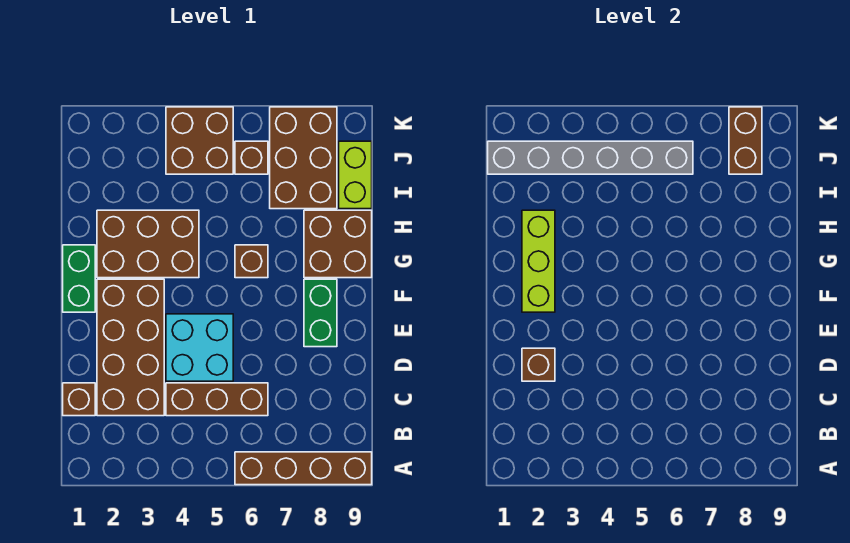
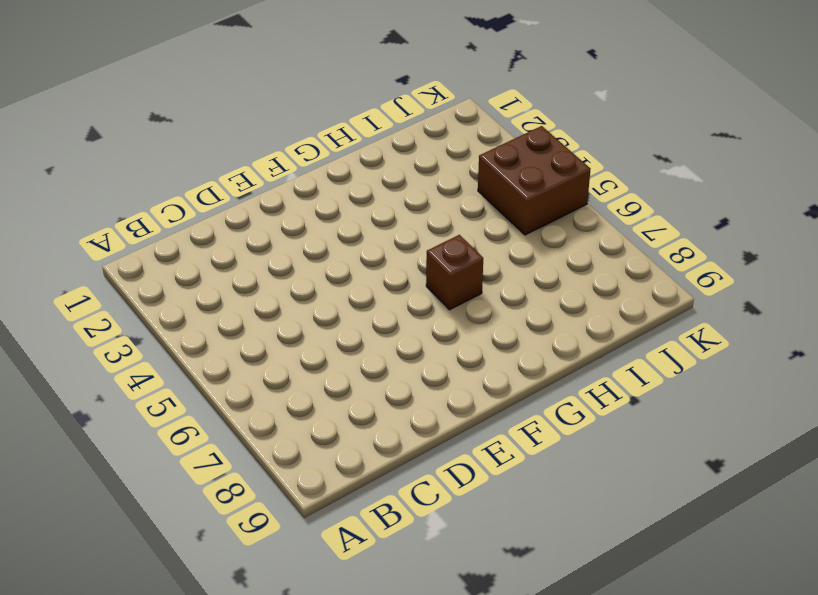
none -> brown 1x4 brick [235,452,372,485]
none -> brown 1x1 brick [63,383,95,416]
none -> brown 2x4 brick [97,279,164,416]

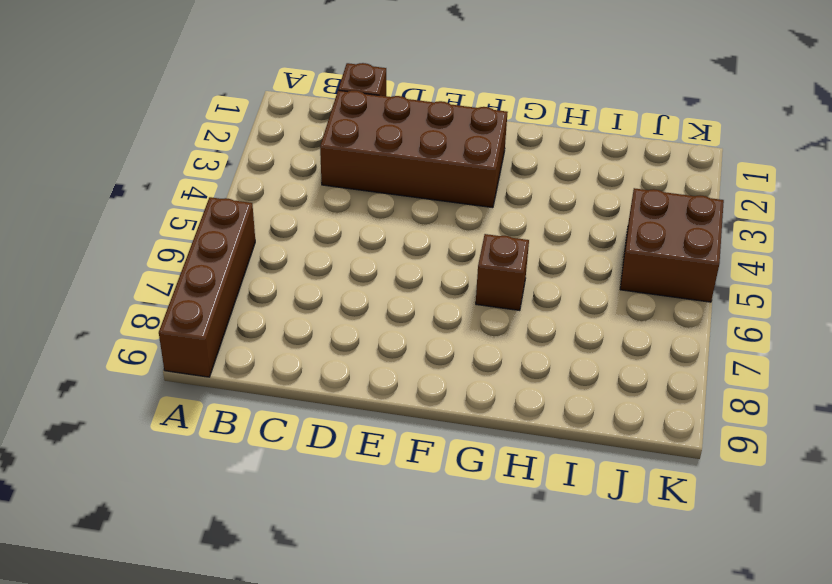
none -> brown 1x3 brick [166,383,268,416]
none -> cyan 2x2 brick [166,314,233,381]
none -> green 1x2 brick [304,279,337,347]

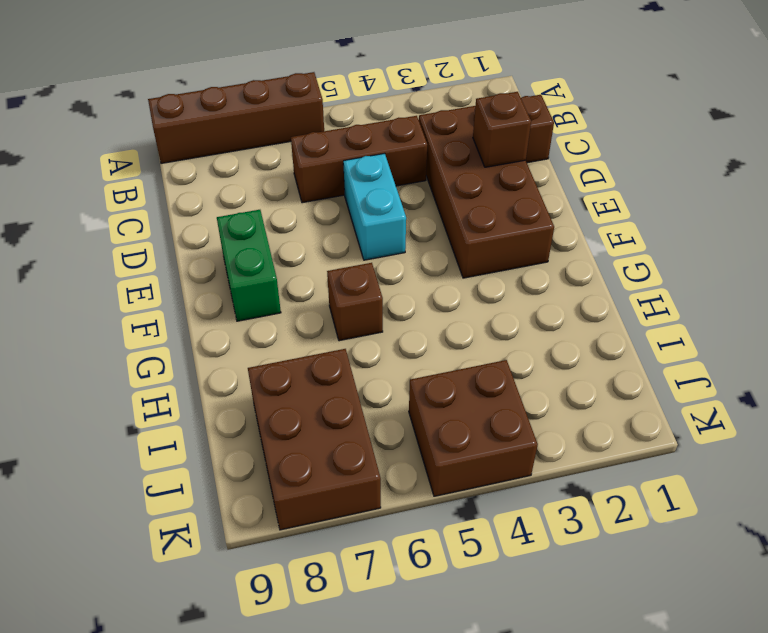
cyan 1x2 brick [343,153,406,260] -> cyan 2x2 brick [166,314,233,381]
none -> green 1x2 brick [63,245,95,312]
none -> brown 2x3 brick [97,210,199,278]
none -> brown 2x2 brick [304,210,372,278]

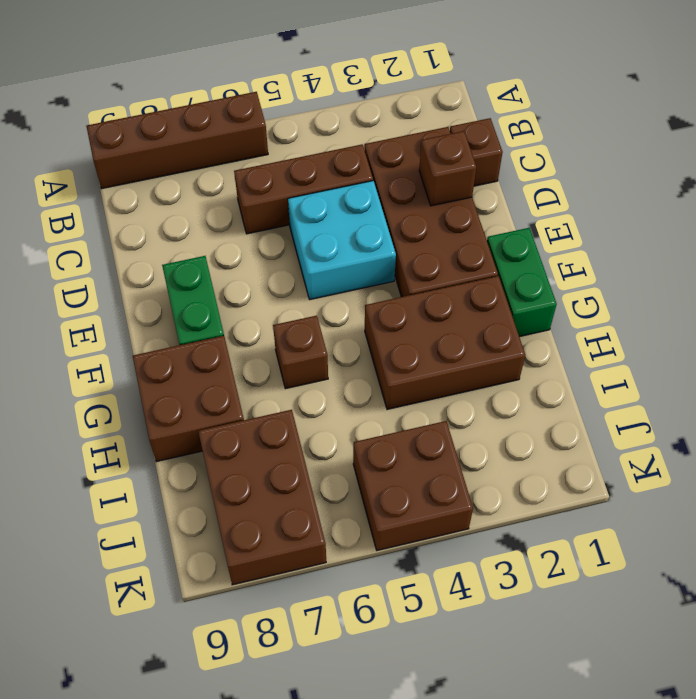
none -> lime 1x2 brick [339,141,372,209]
none -> brown 1x1 brick [235,141,268,174]
none -> lime 1x3 brick [522,210,555,312]

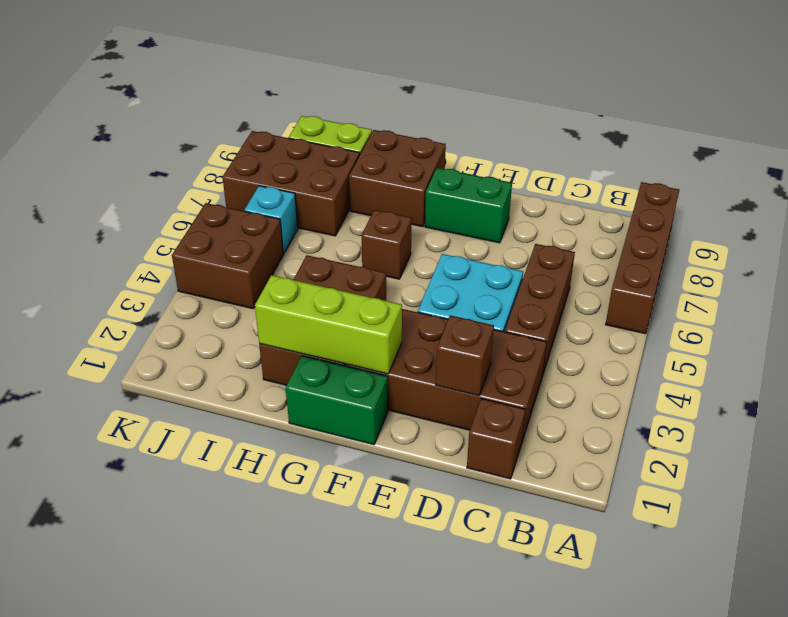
cyan 1x1 brick [244,186,298,254] -> brown 1x1 brick [235,141,268,174]
none -> grey 1x6 brick [488,141,693,174]
none -> brown 1x2 brick [729,107,762,174]

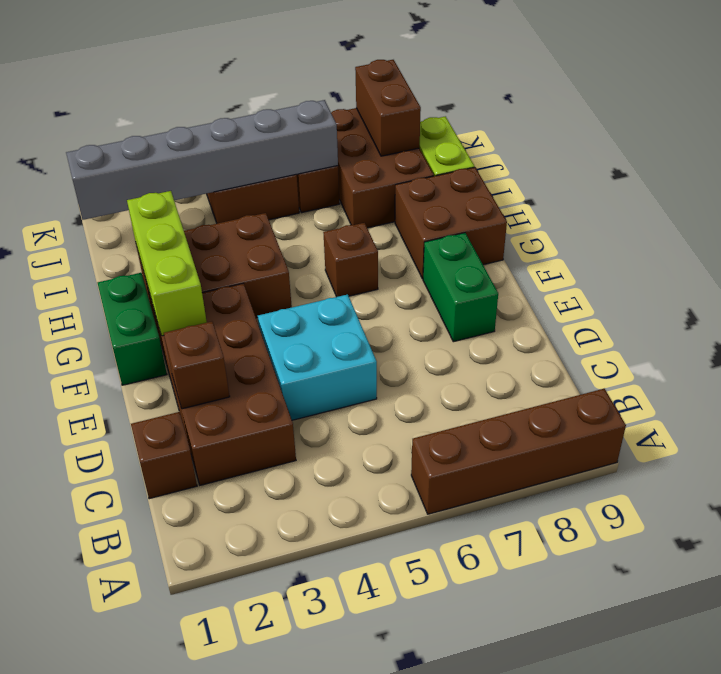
none -> brown 1x3 brick [166,383,268,416]

